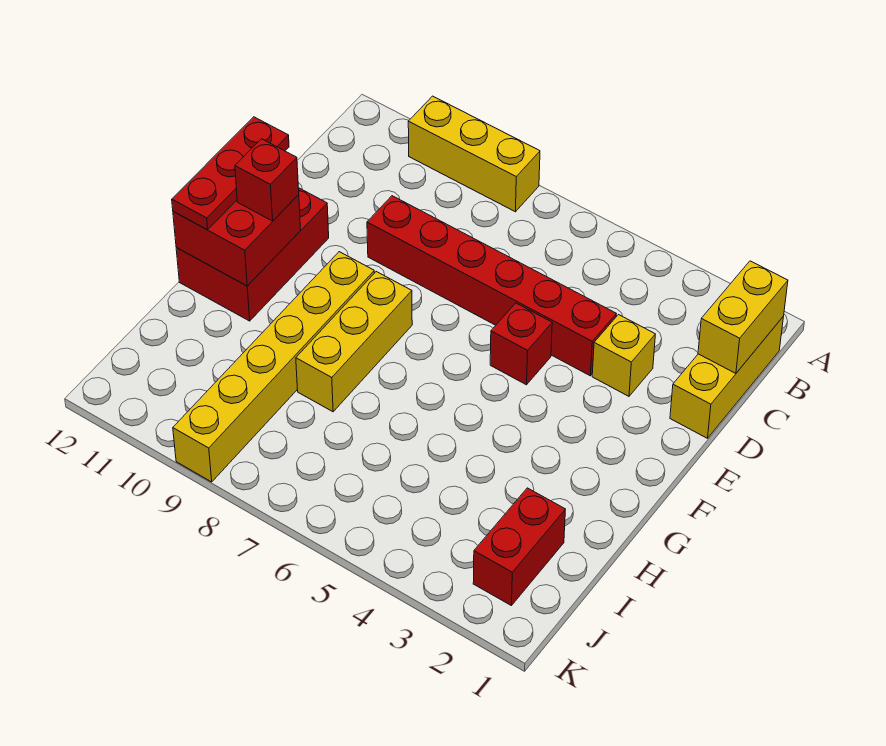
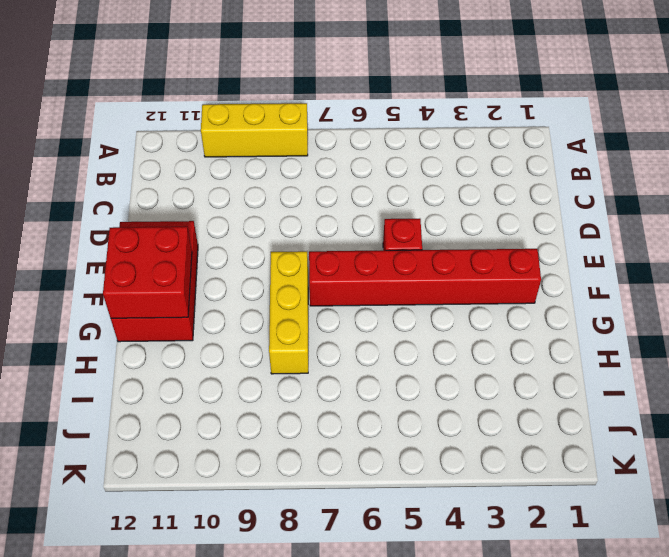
red 1x6 brick [309,249,541,306] -> red 1x6 brick moved to [367,196,616,376]
none -> yellow 1x3 brick [670,316,784,438]
none -> yellow 1x1 brick [592,315,655,396]
none -> yellow 1x6 brick [173,252,374,482]

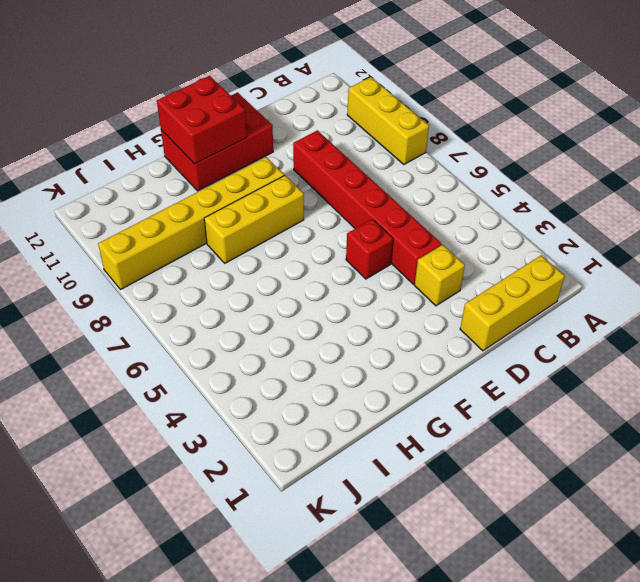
none -> red 1x2 brick [473,488,566,606]
none -> yellow 1x2 brick [698,261,788,373]
none -> red 1x3 plate [172,117,289,230]

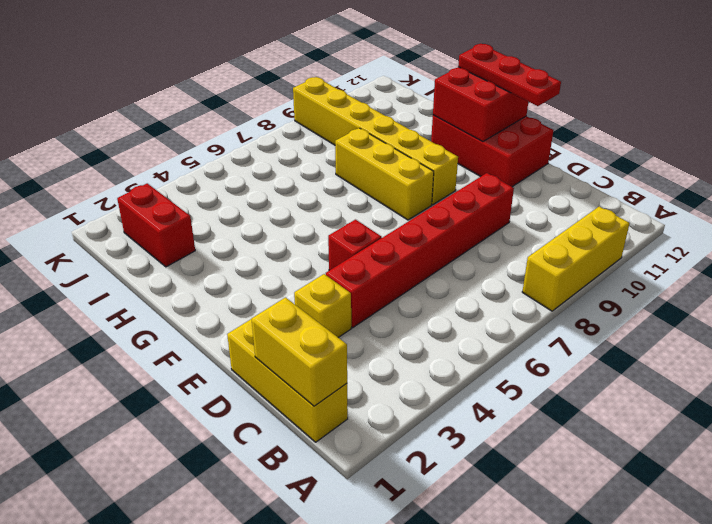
none -> red 1x1 brick [235,139,299,221]

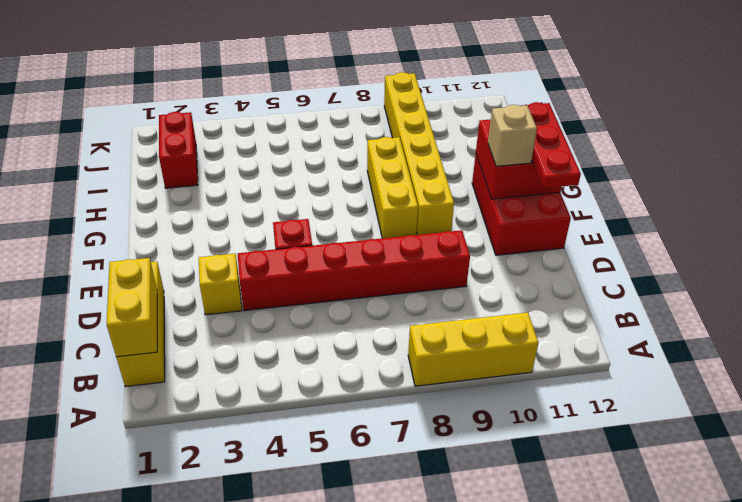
tan 1x1 brick [488,105,537,166] -> red 1x1 brick [235,139,299,221]

